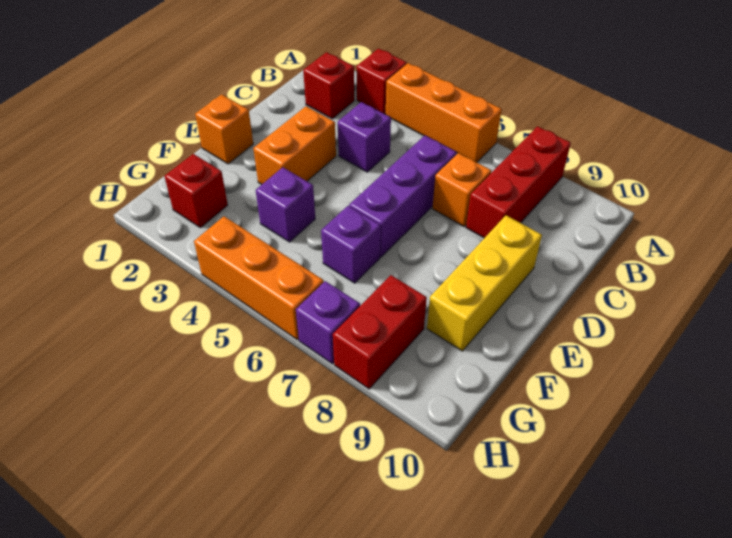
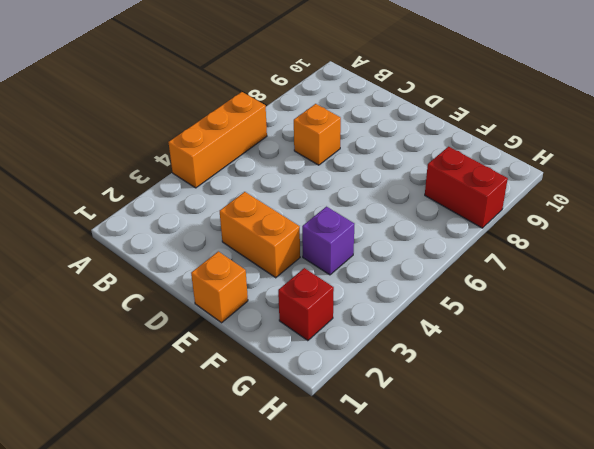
none -> red 1x1 brick [356,49,407,114]
none -> red 1x3 brick [466,126,571,238]
none -> red 1x1 brick [303,52,354,119]

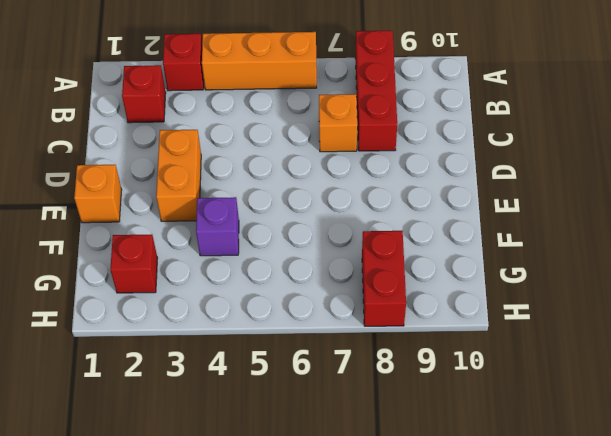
none -> purple 1x1 brick [338,102,391,172]
none -> purple 1x3 brick [349,136,457,257]
none -> yellow 1x3 brick [427,215,542,351]

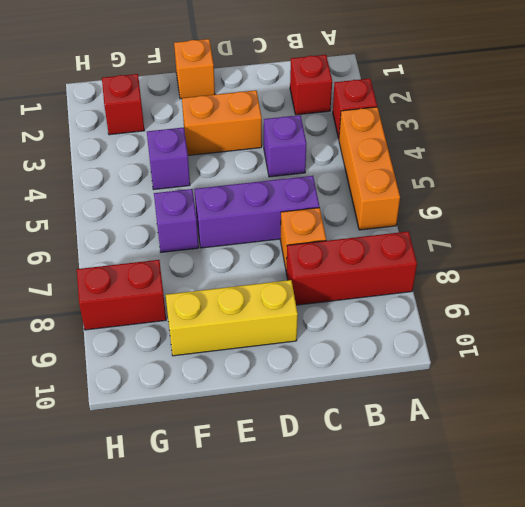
none -> orange 1x3 brick [194,216,324,340]
none -> purple 1x1 brick [296,281,360,364]

